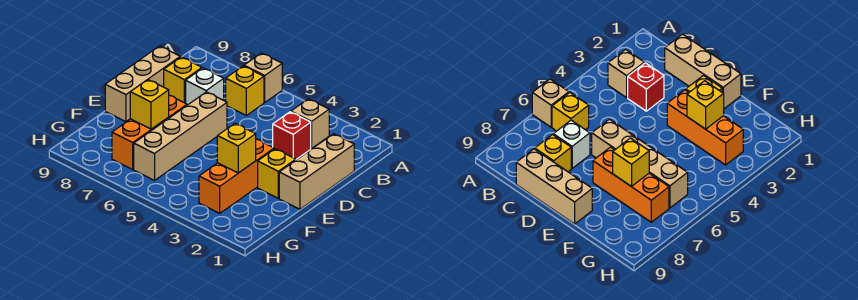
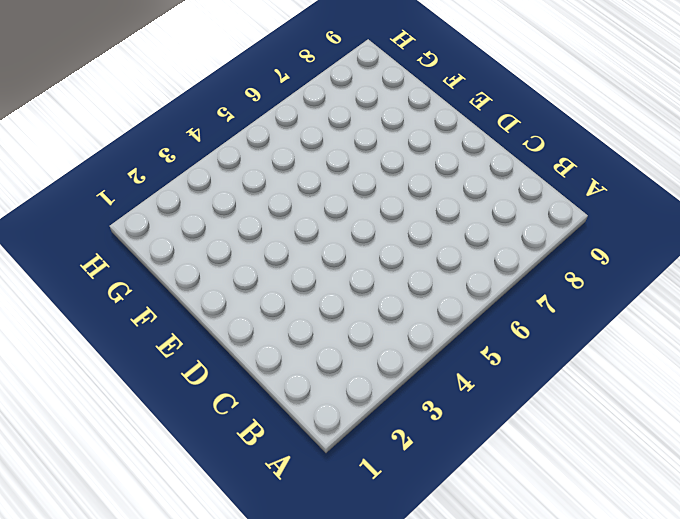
none -> tan 1x1 brick [244,53,282,102]
none -> tan 1x1 brick [291,99,329,148]
none -> yellow 1x1 brick [226,66,264,115]

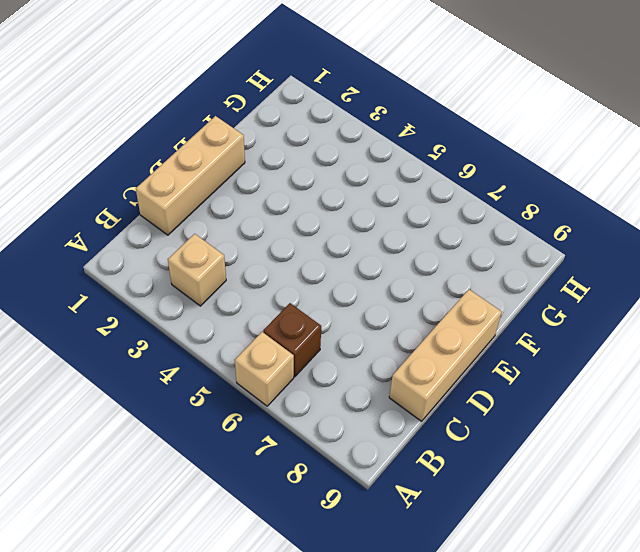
brown 1x1 brick [263,303,321,377] -> yellow 1x1 brick [226,66,264,115]
none -> red 1x1 brick [273,112,311,159]
none -> white 1x1 brick [186,68,224,105]
none -> yellow 1x1 brick [164,57,202,103]

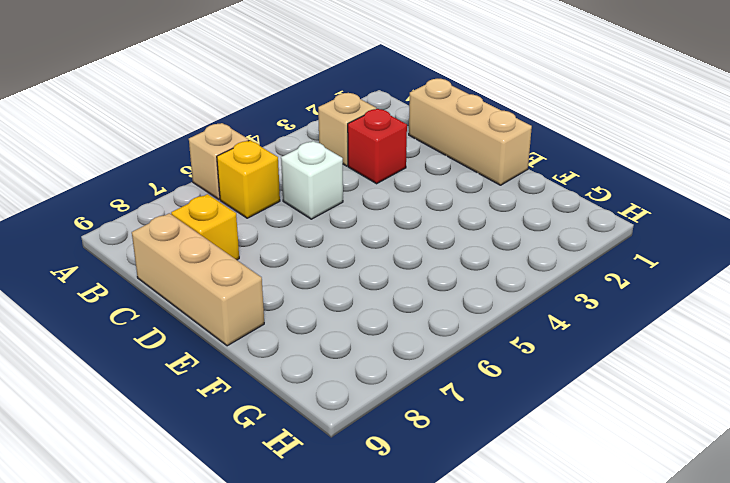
white 1x1 brick [281,141,343,219] -> white 1x1 brick moved to [186,68,224,105]
none -> tan 1x4 brick [134,92,227,181]
none -> yellow 1x1 brick [258,149,296,198]
none -> orange 1x3 brick [199,139,274,213]

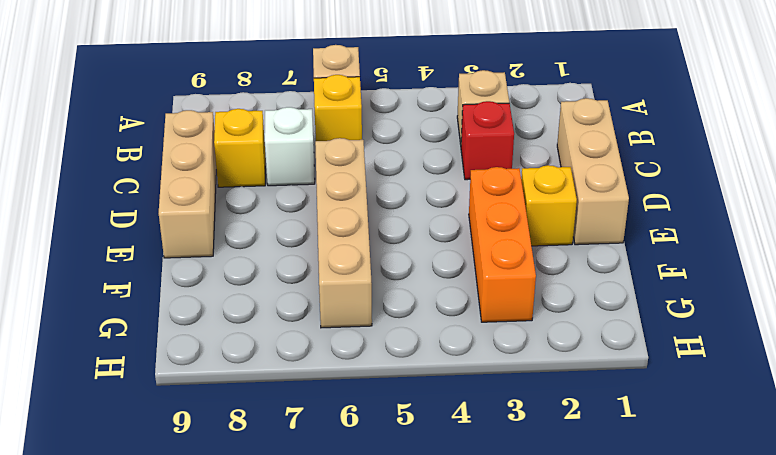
none -> orange 1x3 brick [112,95,187,169]
none -> yellow 1x1 brick [217,123,256,173]
none -> yellow 1x1 brick [130,80,169,129]

